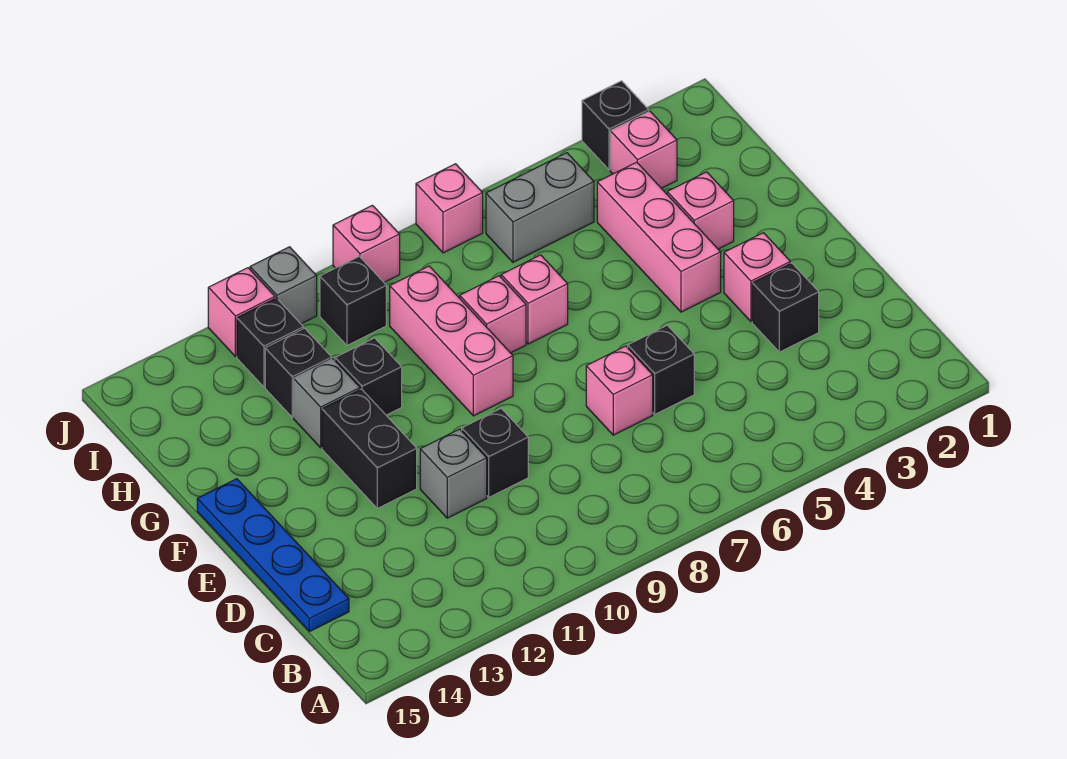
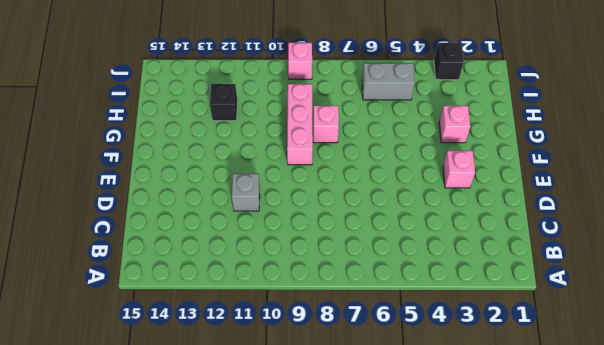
none -> blue 1x4 plate [197,479,349,632]
none -> black 1x1 brick [752,263,819,352]
none -> black 1x1 brick [628,325,694,414]

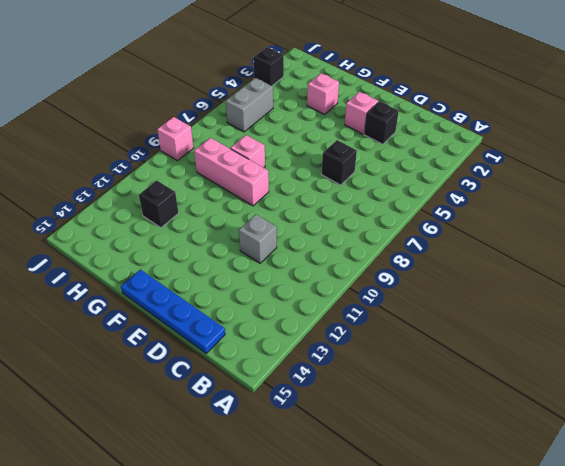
none -> pink 1x1 brick [586,346,653,435]
none -> black 1x1 brick [462,409,528,497]
none -> black 1x2 brick [322,389,417,508]

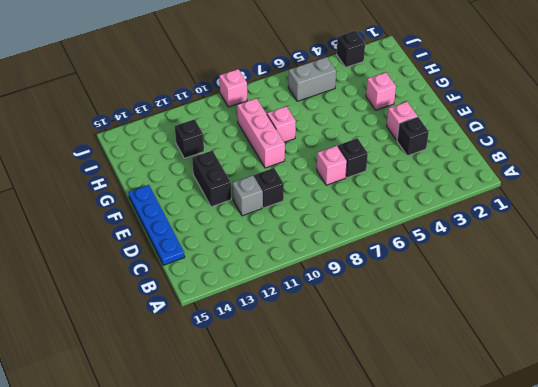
none -> pink 1x3 brick [597,162,721,312]
none -> pink 1x1 brick [501,255,568,344]
none -> black 1x1 brick [335,338,402,415]

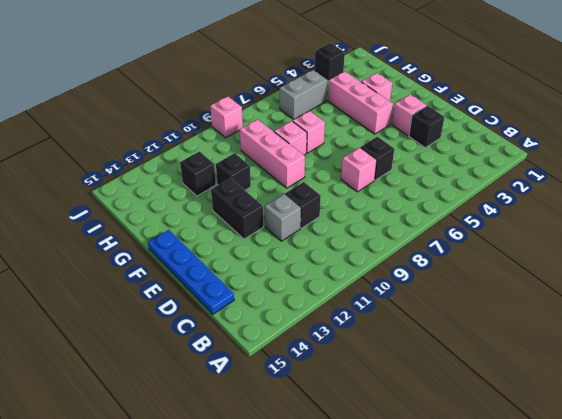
none -> grey 1x1 brick [294,359,360,448]
none -> pink 1x1 brick [610,111,677,188]
none -> black 1x1 brick [320,256,386,345]

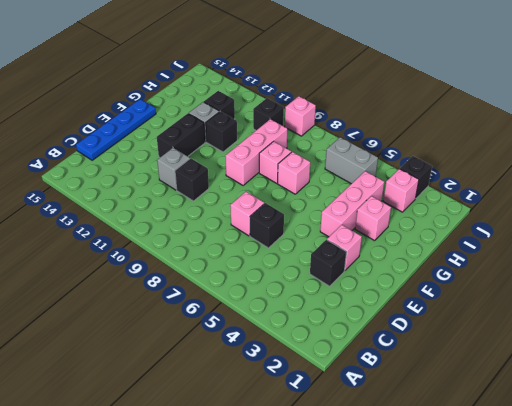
none -> black 1x1 brick [237,298,303,387]
none -> pink 1x1 brick [416,164,483,253]
none -> grey 1x1 brick [250,247,317,324]

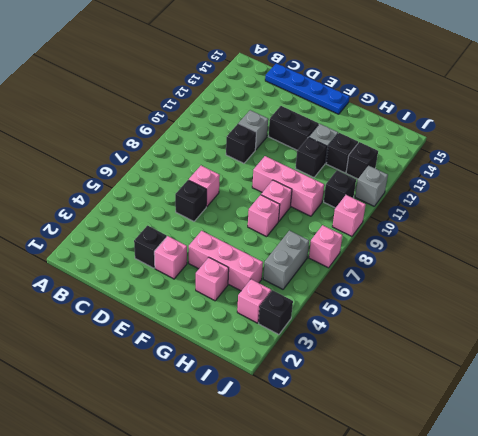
none -> pink 1x1 brick [208,268,275,357]

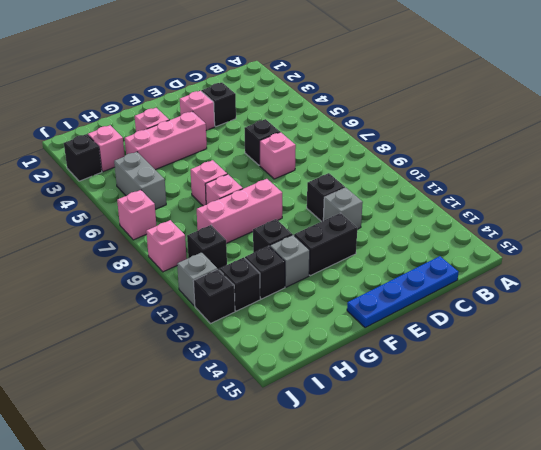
black 1x1 brick [193,269,235,324] -> pink 1x1 brick [208,268,275,357]

